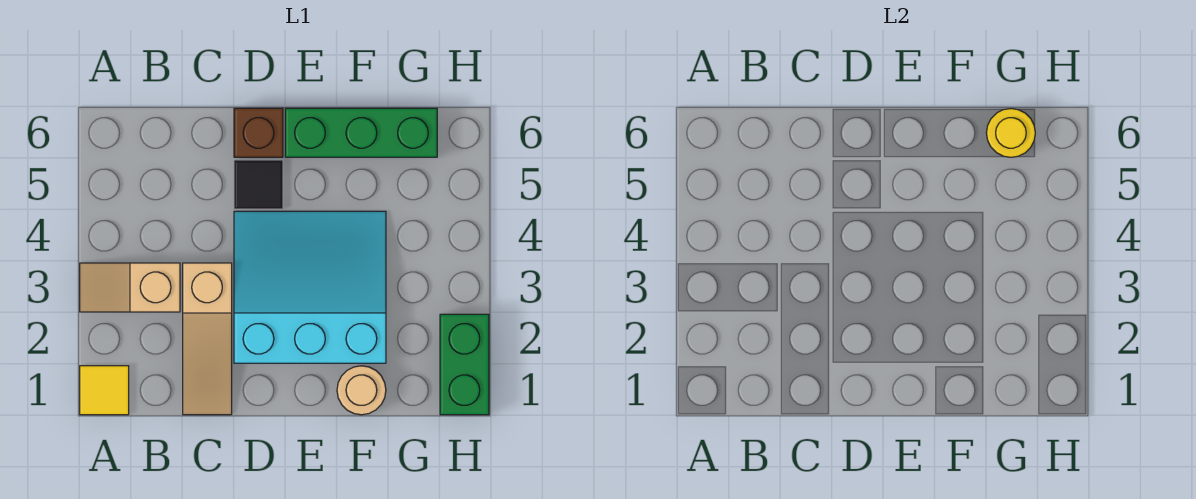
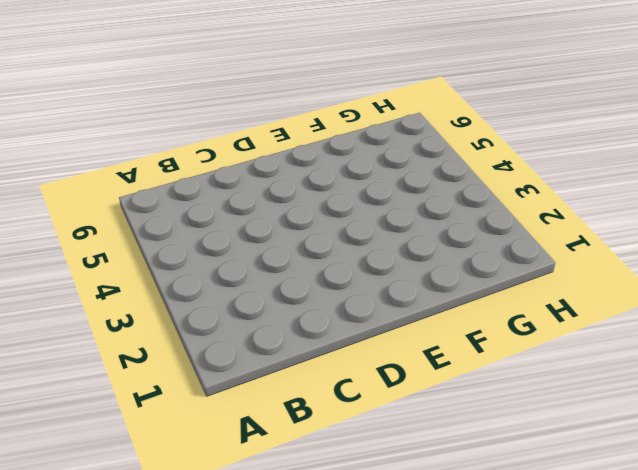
none -> yellow 1x1 tile [80,366,129,415]
none -> tan 1x2 slope [80,263,180,312]

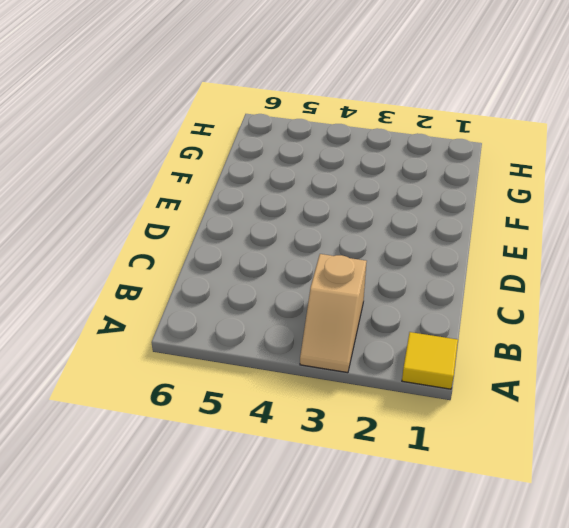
none -> tan 1x3 slope [183,263,232,415]
none -> cyan 3x3 slope [234,211,386,363]

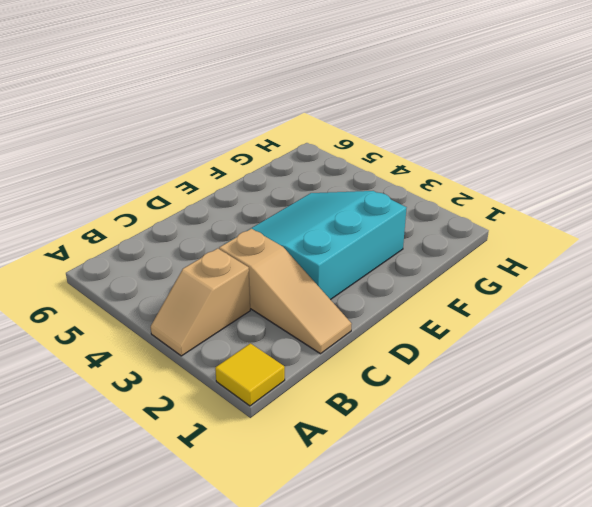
none -> black 1x1 tile [234,160,283,209]
none -> brown 1x1 brick [234,108,283,157]

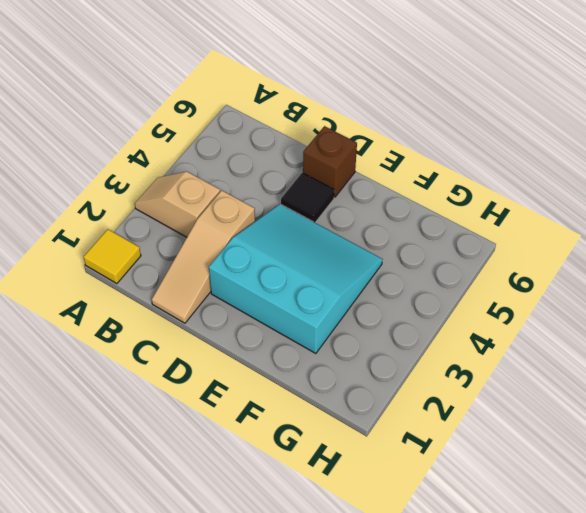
none -> green 1x3 brick [285,108,437,157]
none -> tan 1x1 round brick [337,366,386,415]

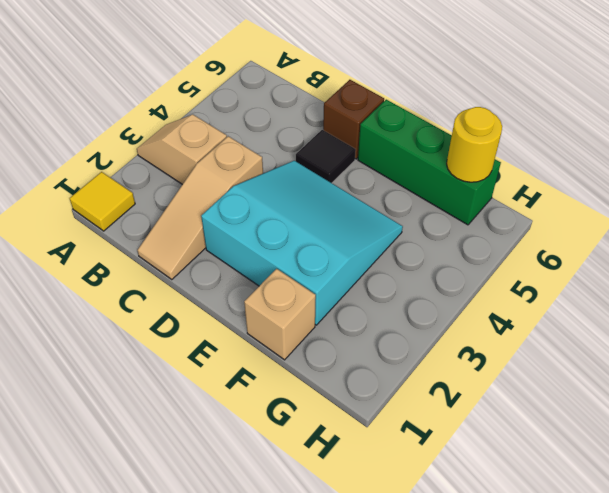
tan 1x1 brick [244,269,316,360] -> tan 1x1 round brick [337,366,386,415]
none -> green 1x2 brick [440,314,489,415]

